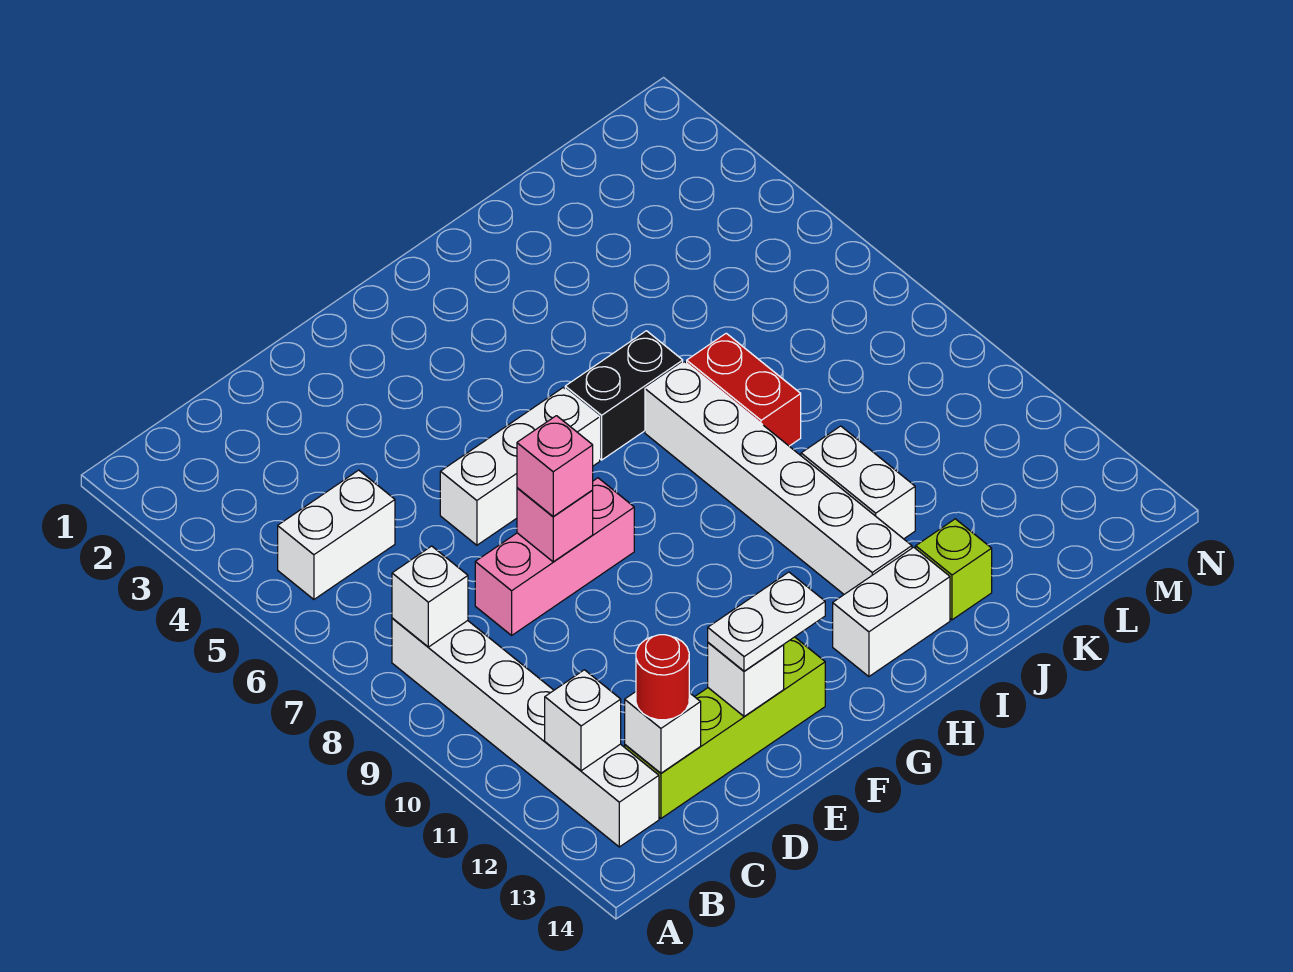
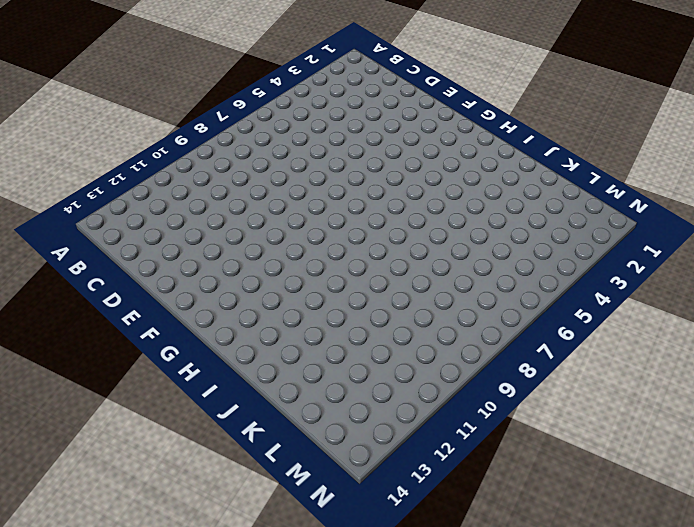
none -> white 1x2 brick [278,470,395,599]
none -> white 1x6 brick [392,618,659,847]
none -> lime 1x4 brick [625,637,825,818]

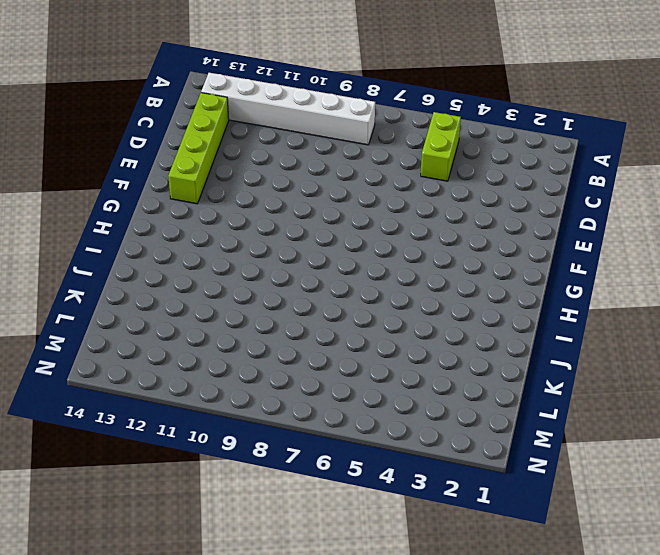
lime 1x2 brick [421,112,461,181] -> white 1x2 brick [278,470,395,599]
none -> pink 1x3 brick [475,478,634,635]
none -> white 1x3 brick [440,388,600,545]
none -> black 1x2 brick [565,331,683,460]

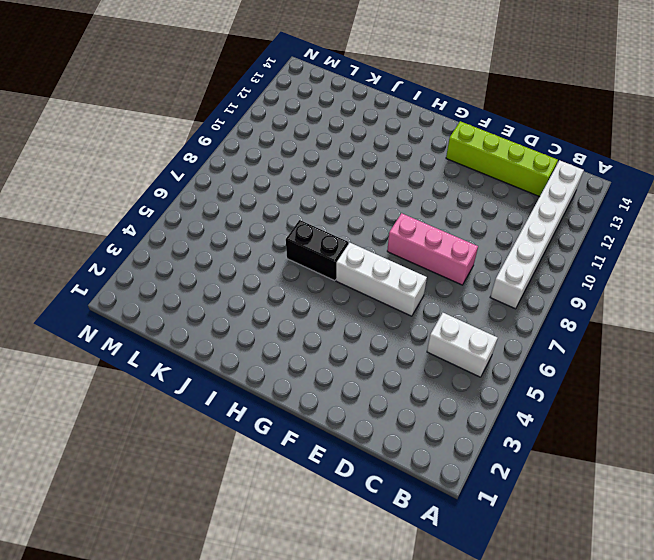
none -> white 1x2 brick [833,547,950,677]
none -> white 1x6 brick [645,362,912,594]
none -> red 1x2 brick [687,333,801,446]

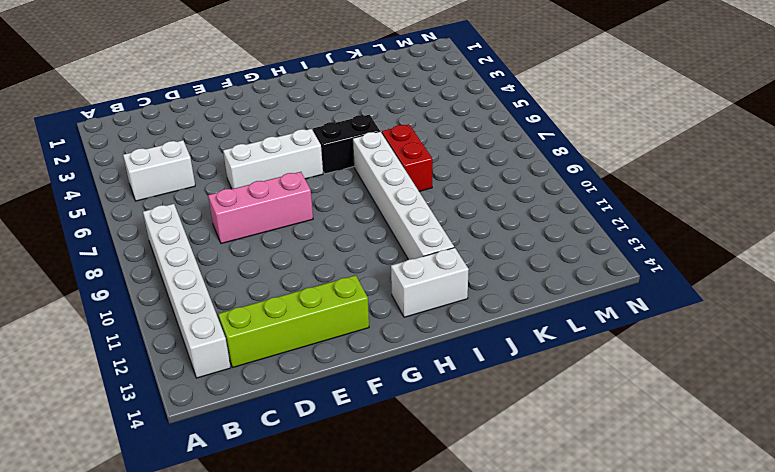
none -> white 1x2 brick [801,426,915,539]
none -> lime 1x1 brick [916,519,992,620]
none -> white 1x1 brick [392,546,468,647]

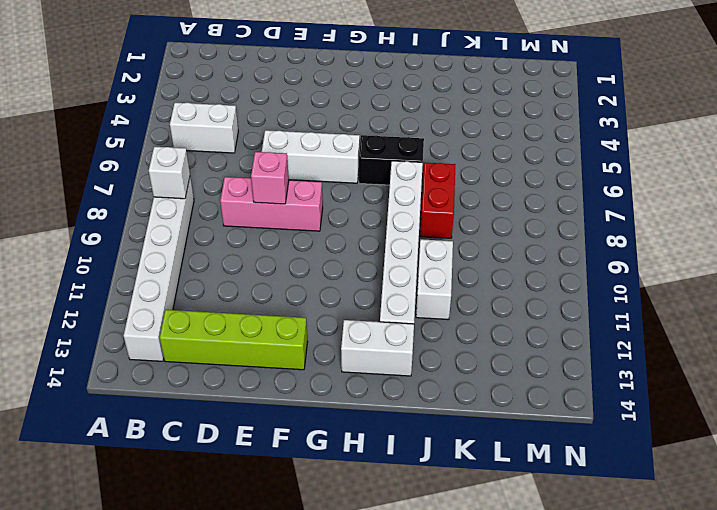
none -> lime 1x1 brick [916,519,992,620]
none -> white 1x1 brick [545,670,621,771]
none -> white 1x1 brick [625,692,701,773]

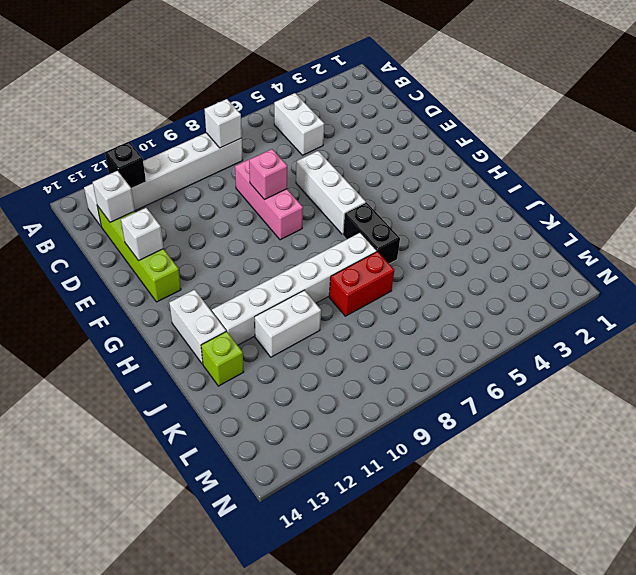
black 1x1 brick [105,142,146,188] -> white 1x1 brick [545,670,621,771]
none -> red 1x1 round brick [636,635,689,720]
none -> pink 1x1 brick [517,416,593,517]
none -> white 1x2 plate [708,572,825,671]

